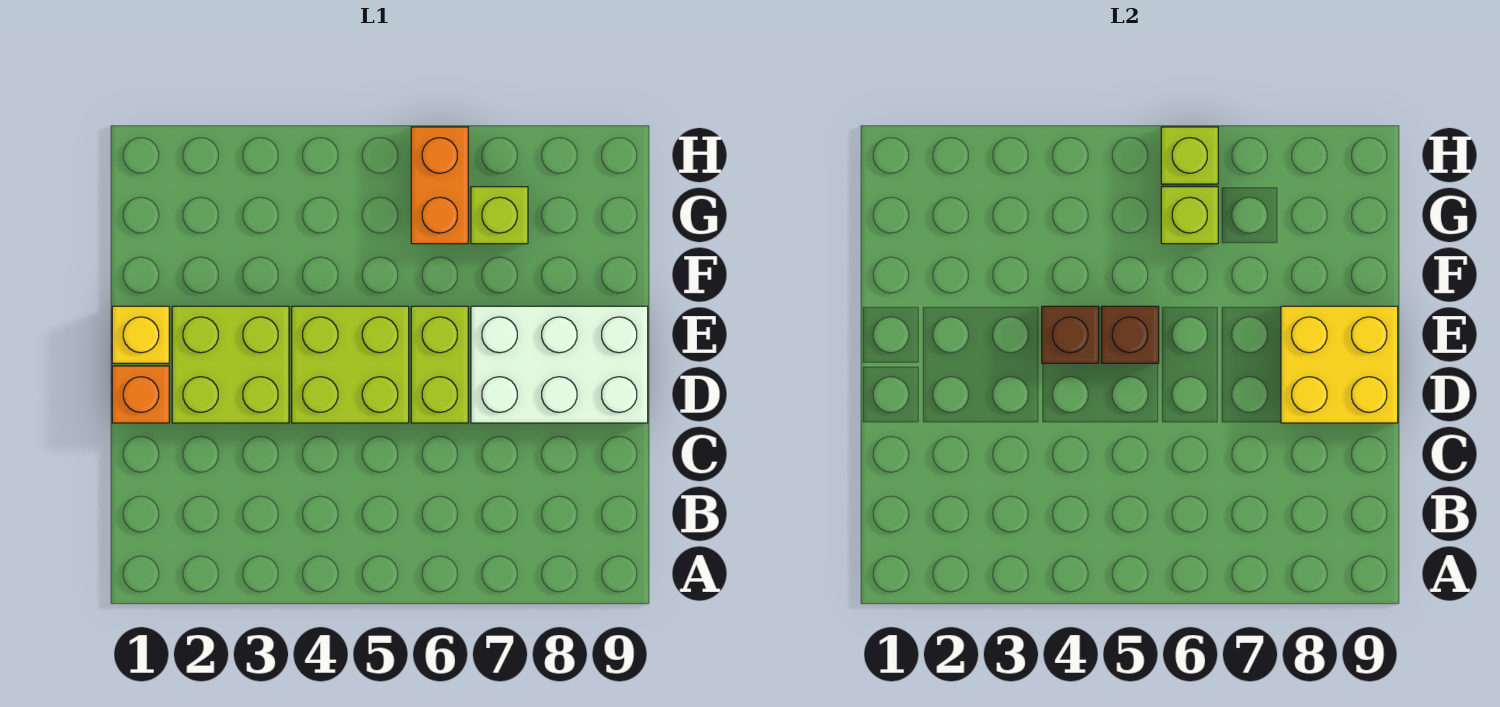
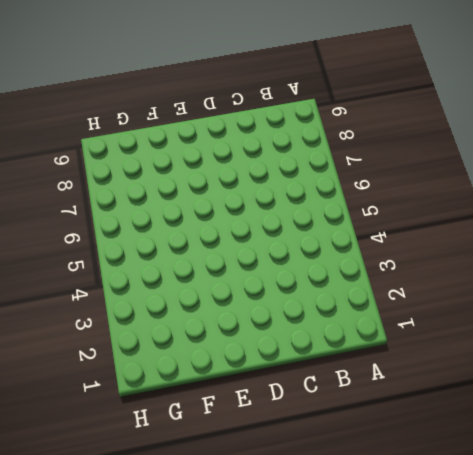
none -> orange 1x1 brick [112,366,169,423]
none -> lime 2x2 brick [172,306,289,423]
none -> lime 2x2 brick [292,306,409,423]

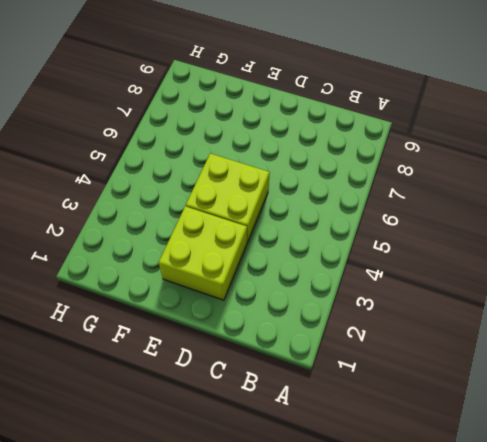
none -> orange 1x1 brick [112,366,169,423]
none -> lime 1x2 brick [411,306,468,423]
none -> white 2x3 brick [471,306,648,423]

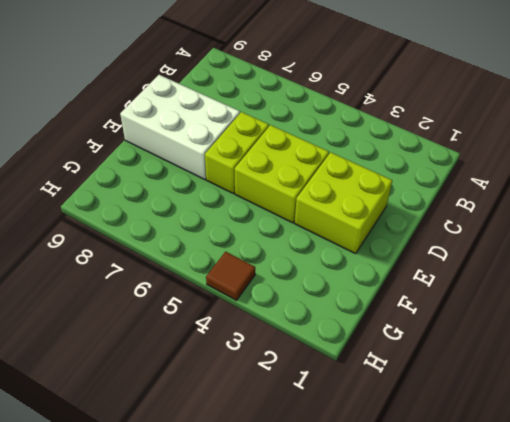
brown 1x1 tile [206,252,255,300] -> none
none -> orange 1x1 brick [112,366,169,423]
none -> yellow 1x1 brick [112,306,169,363]
none -> orange 1x2 brick [411,127,468,244]

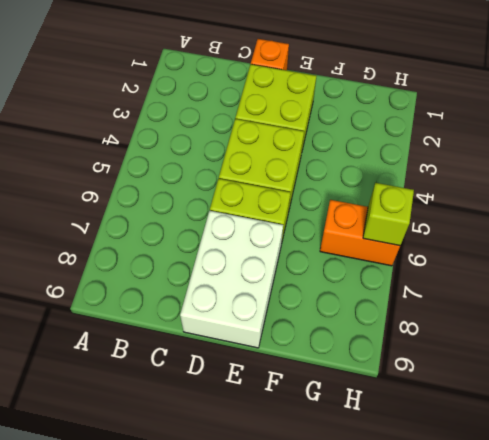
none -> yellow 1x1 brick [112,306,169,363]
none -> lime 1x1 brick [471,187,528,244]
none -> yellow 2x2 brick [1281,306,1398,423]

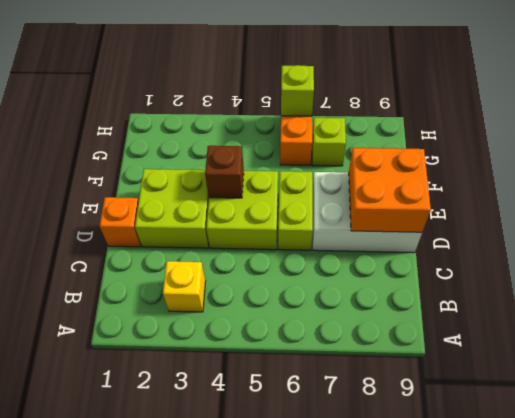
yellow 1x1 brick [163,261,205,312] -> yellow 1x1 brick moved to [112,306,169,363]
orange 2x2 brick [349,148,431,232] -> yellow 2x2 brick [1281,306,1398,423]
none -> brown 1x1 brick [1102,306,1159,363]
none -> lime 1x1 brick [1161,187,1218,244]

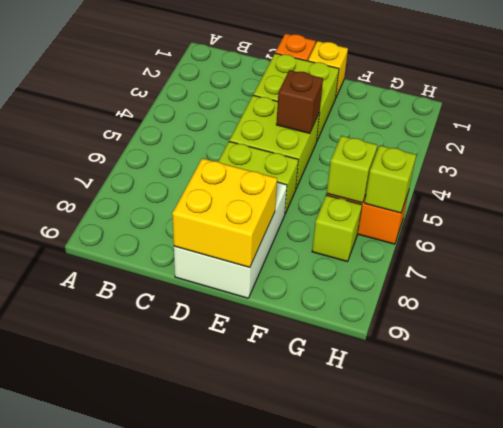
none -> brown 1x1 brick [1102,306,1159,363]

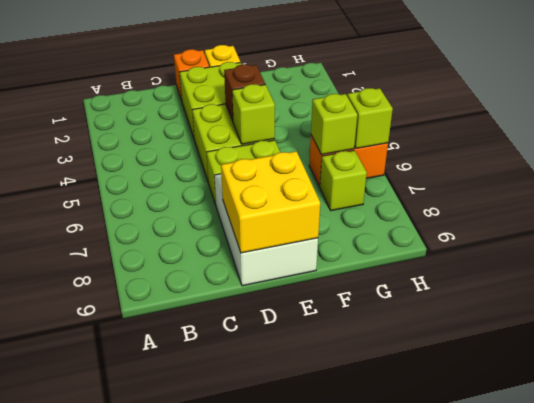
lime 1x1 brick [232,84,275,144] -> brown 1x1 brick [1102,306,1159,363]

